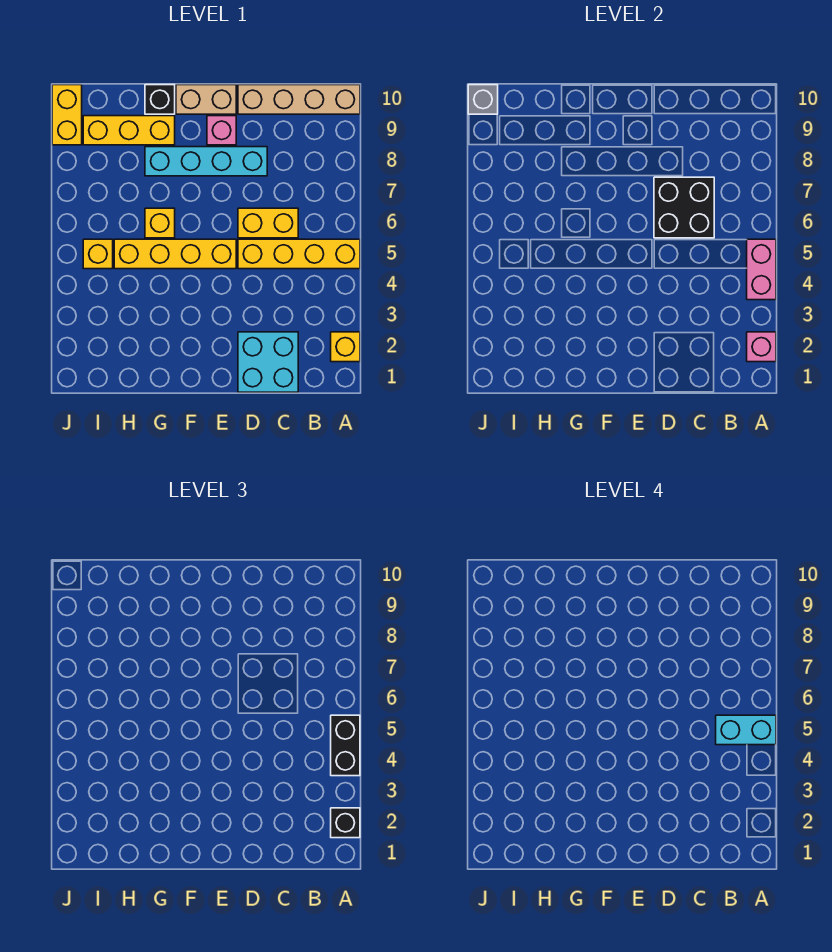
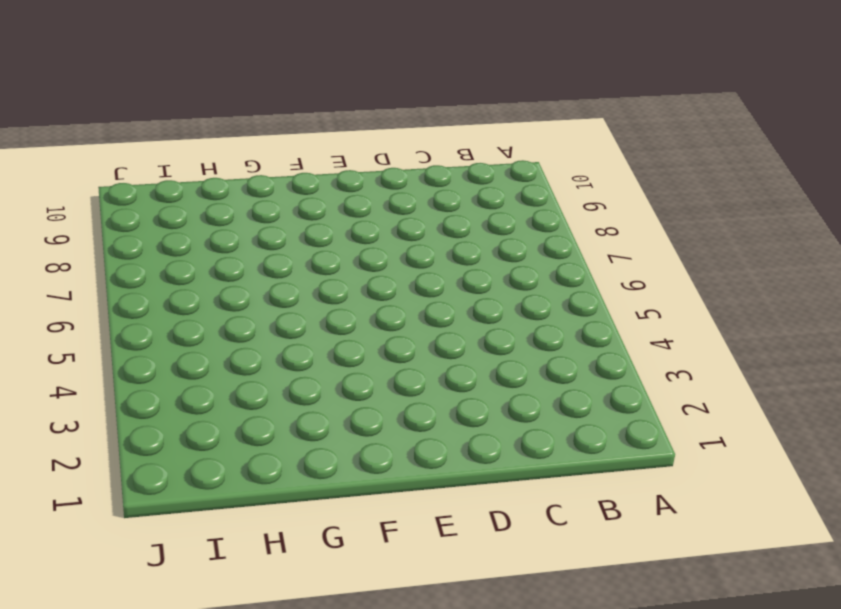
none -> yellow 1x1 brick [331,332,360,362]
none -> yellow 1x4 brick [238,239,360,269]
none -> tan 1x4 brick [238,85,360,114]

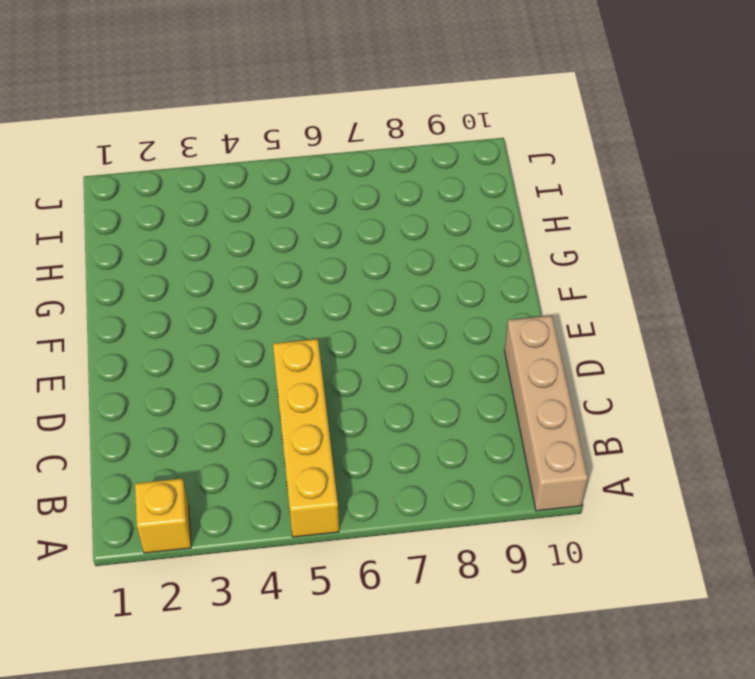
none -> cyan 2x2 brick [238,332,298,392]
none -> yellow 1x2 brick [238,208,298,238]
none -> cyan 1x4 brick [145,147,267,176]

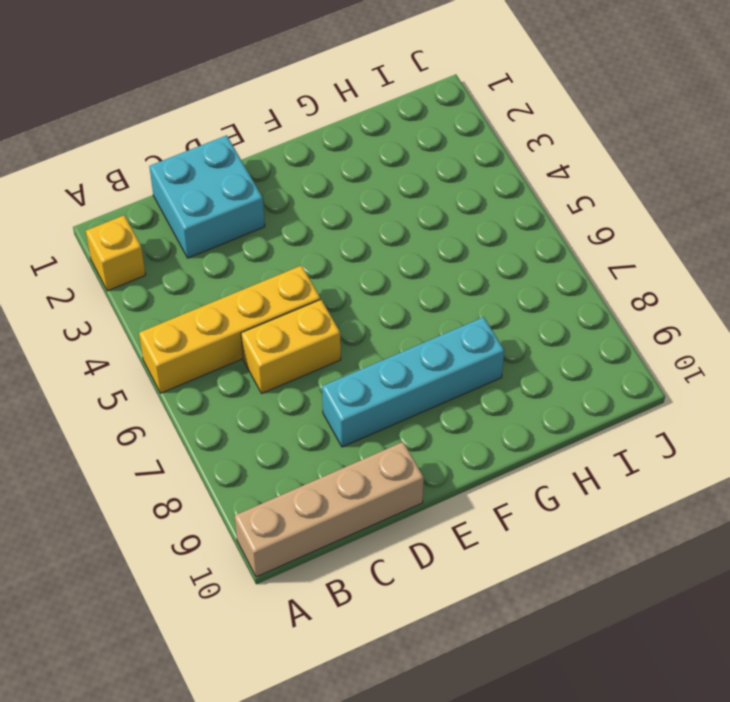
none -> yellow 1x4 brick [114,239,236,269]
none -> pink 1x1 brick [207,116,236,145]
none -> tan 1x2 brick [176,85,236,114]

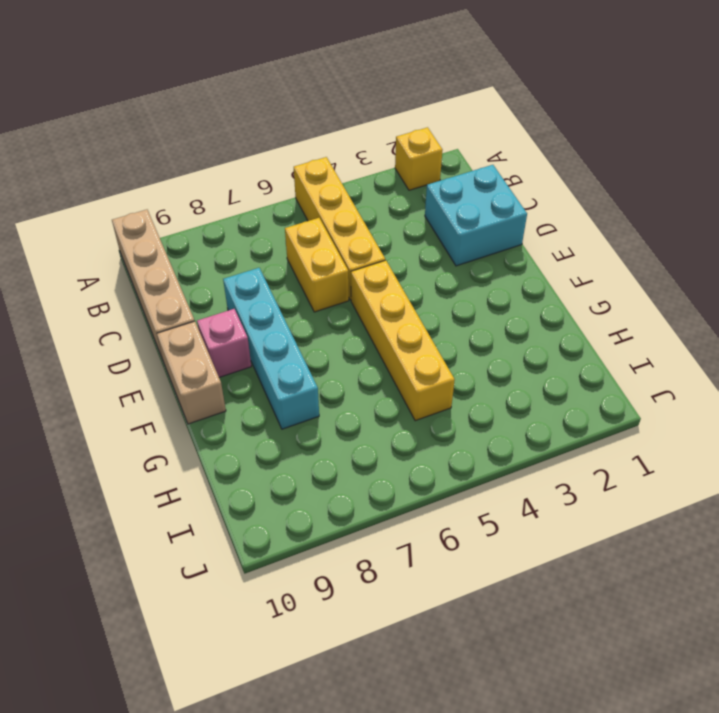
none -> yellow 1x1 brick [145,208,175,238]
none -> yellow 1x3 brick [83,116,175,145]
none -> black 1x1 brick [145,85,175,114]

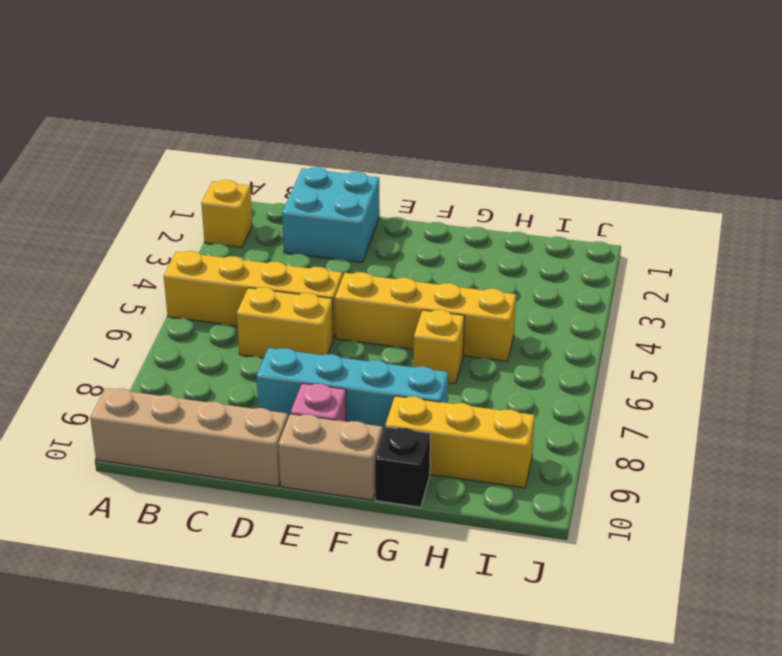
none -> yellow 1x1 brick [83,239,113,269]
none -> yellow 1x2 brick [52,85,82,145]
none -> pink 1x1 brick [747,332,776,362]

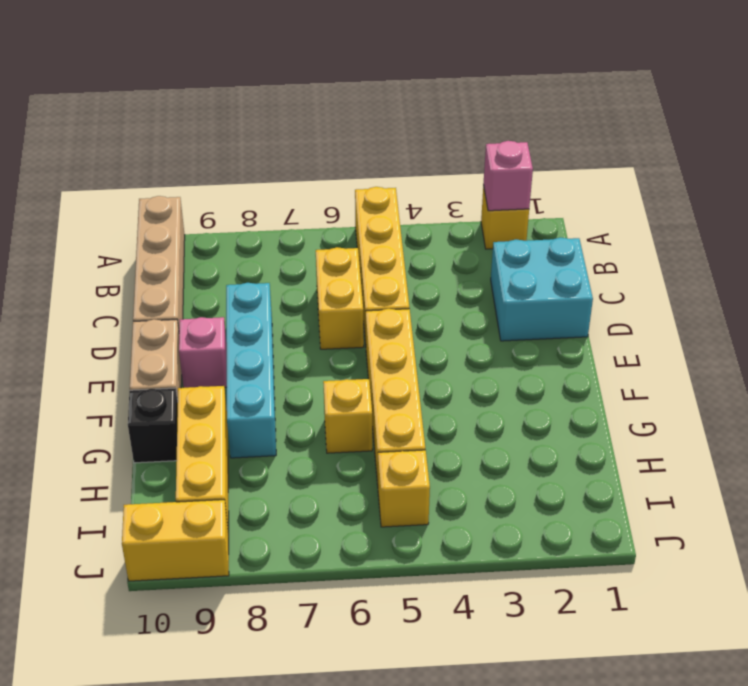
none -> pink 1x2 brick [747,239,776,300]
none -> black 2x2 brick [654,177,714,238]
none -> grey 1x1 brick [468,85,498,114]

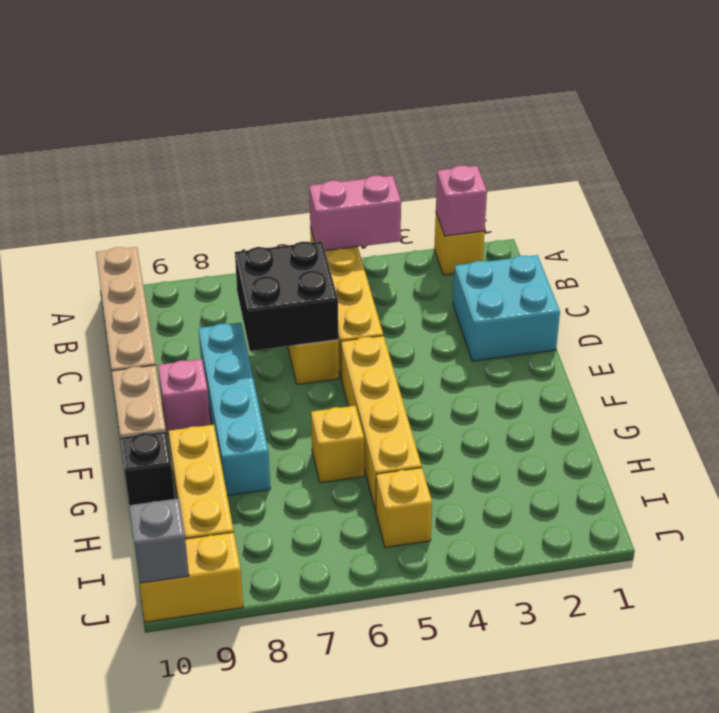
none -> black 1x1 brick [331,808,360,838]
none -> black 1x2 brick [331,715,360,776]
none -> cyan 1x2 brick [716,715,776,745]

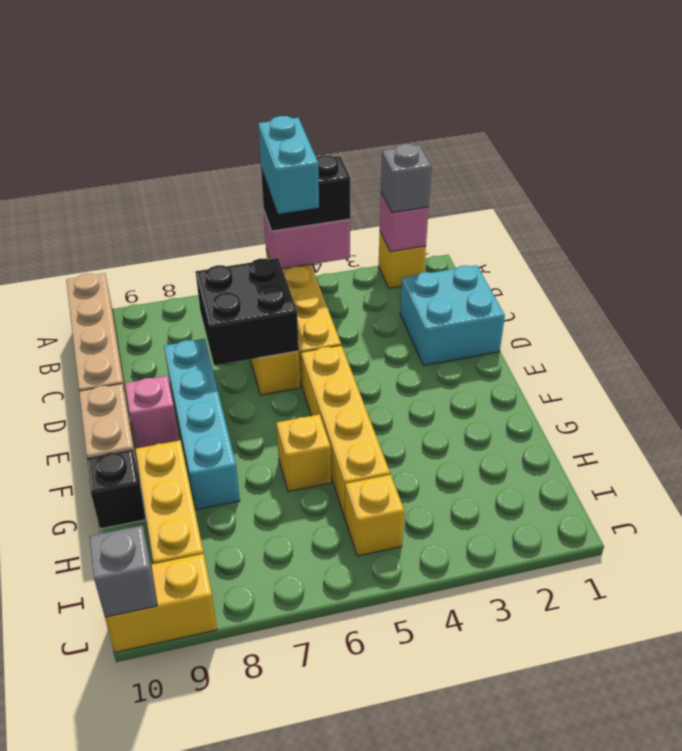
grey 1x1 brick [381,144,432,213] -> black 1x1 brick [331,808,360,838]

